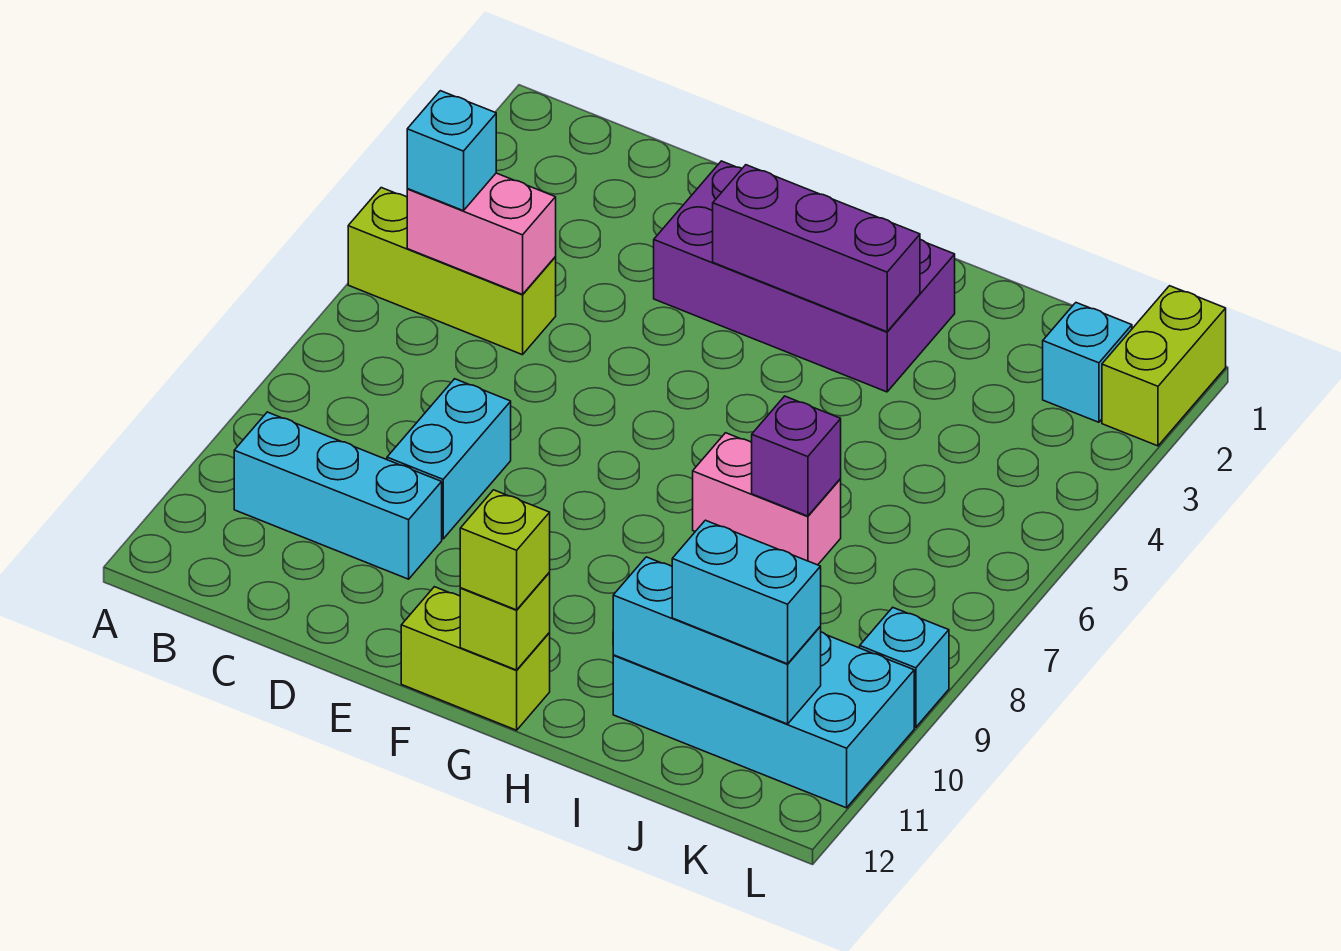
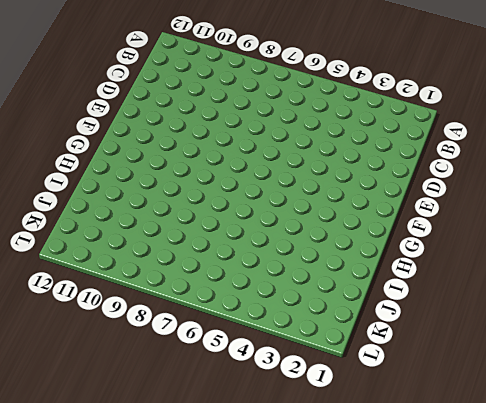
none -> lime 1x3 brick [348,188,556,355]
none -> cyan 1x3 brick [234,412,442,579]
none -> cyan 1x2 brick [387,379,511,539]

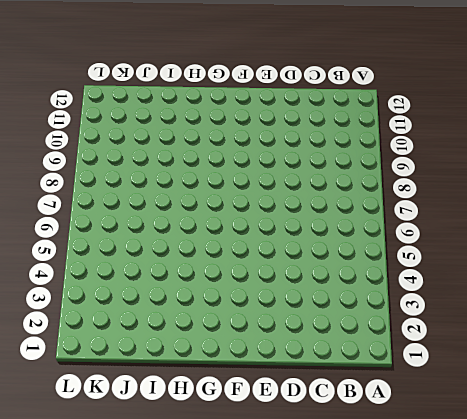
none -> lime 1x3 brick [348,188,556,355]
none -> cyan 1x3 brick [234,412,442,579]
none -> cyan 1x2 brick [387,379,511,539]

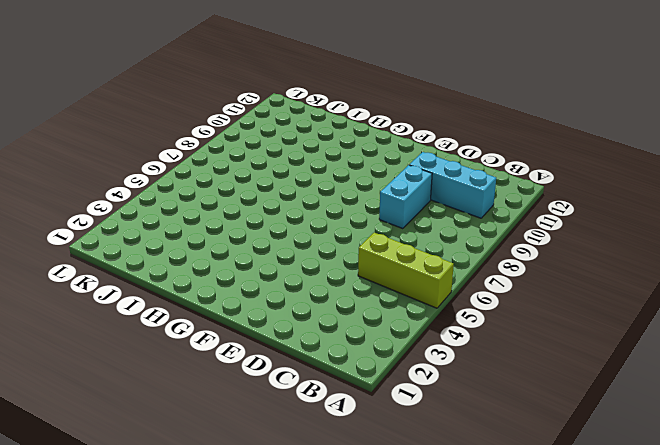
none -> purple 2x4 brick [654,161,955,392]
none -> lime 1x2 brick [401,587,550,730]
none -> pink 1x2 brick [693,433,841,565]

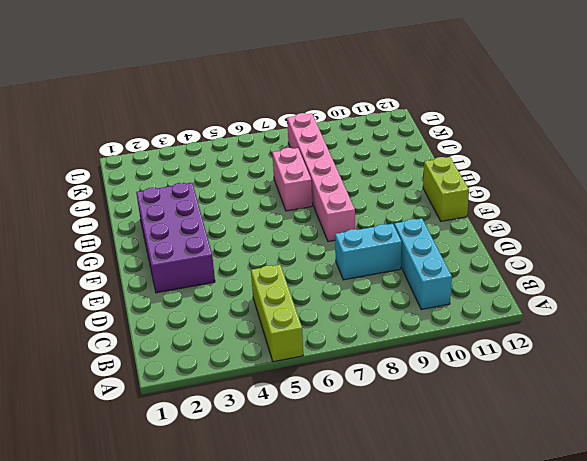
pink 1x6 brick [287,113,355,242] -> none
none -> cyan 2x4 brick [613,632,914,808]
none -> cyan 1x1 brick [1043,303,1132,422]
none -> lime 1x2 brick [1102,286,1226,446]

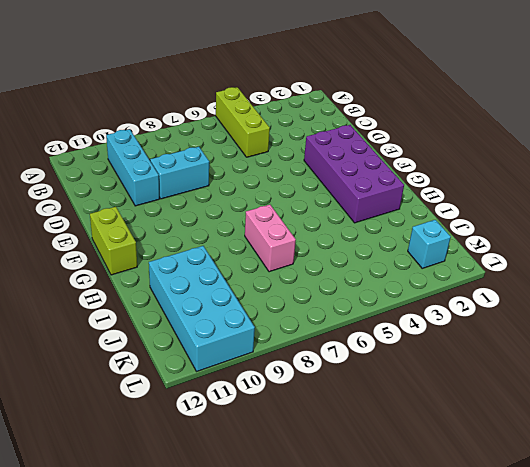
none -> lime 1x2 brick [1102,286,1226,446]
none -> cyan 1x1 brick [860,607,949,727]
none -> pink 1x2 brick [407,173,556,294]

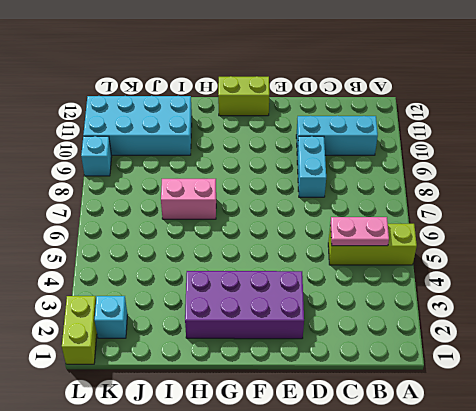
pink 1x2 plate [330,217,389,246] -> pink 1x2 brick [407,173,556,294]
none -> purple 1x3 brick [713,165,920,332]
none -> lime 1x1 brick [460,573,550,670]
none -> purple 1x1 brick [752,396,841,516]

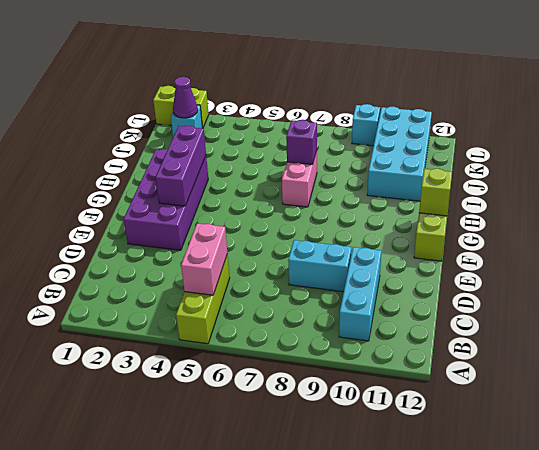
purple 1x1 cone [173,77,198,118] -> none
none -> cyan 1x3 brick [613,557,821,724]
none -> cyan 1x1 brick [407,91,496,211]
none -> lime 1x1 brick [460,490,550,610]

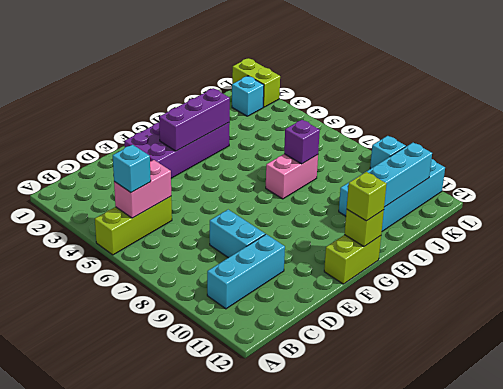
none -> cyan 1x2 brick [672,520,821,664]

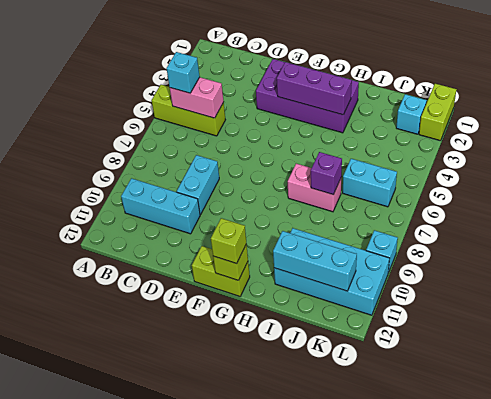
cyan 1x2 brick [343,159,397,207] -> cyan 1x2 brick moved to [672,520,821,664]

